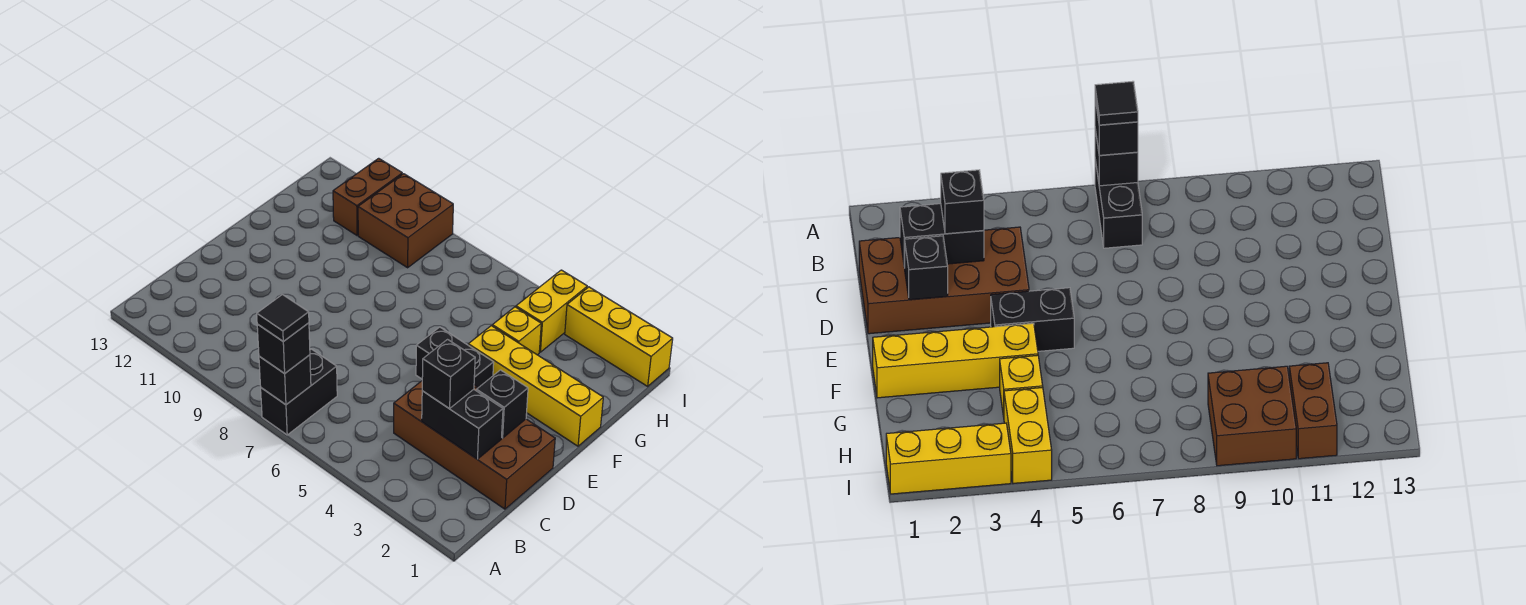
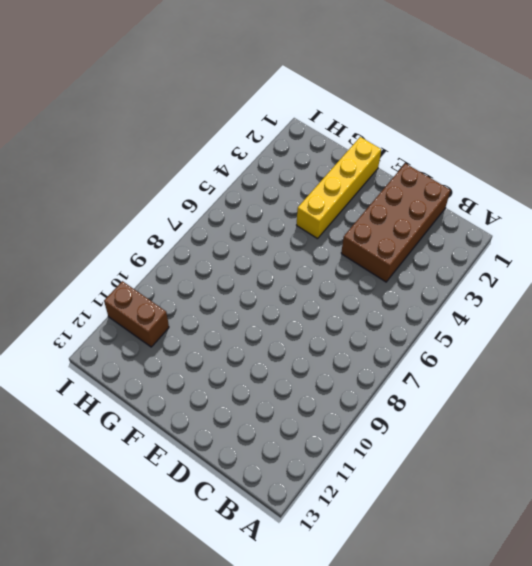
none -> black 1x2 brick [261,349,337,435]
none -> black 1x2 brick [416,327,494,388]
none -> yellow 1x1 brick [492,307,541,355]

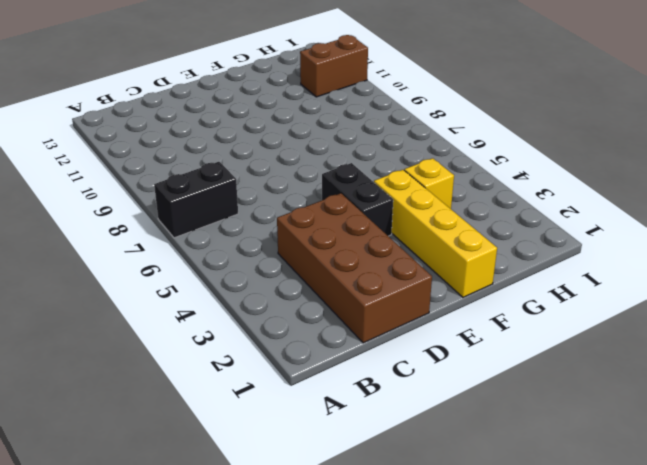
none -> yellow 1x2 brick [516,270,587,352]
none -> brown 2x2 brick [358,174,453,268]
none -> yellow 1x3 brick [565,287,673,386]

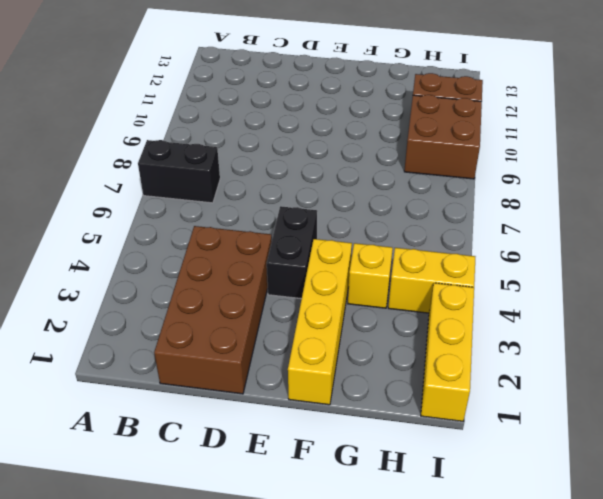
none -> black 1x1 brick [259,355,311,405]
none -> black 1x2 brick [422,389,503,459]
none -> black 1x1 brick [476,370,528,438]

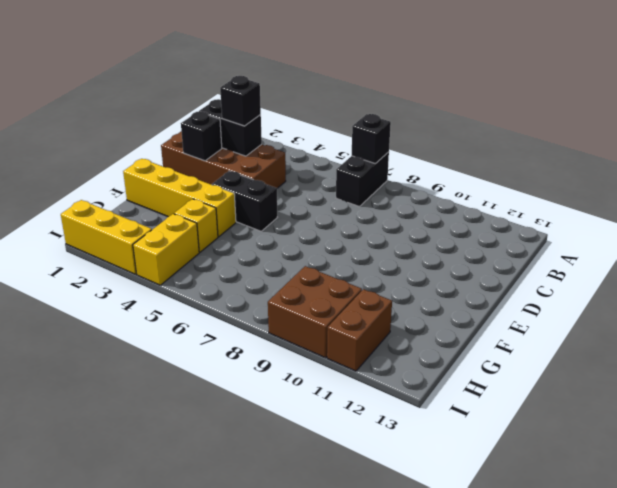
none -> black 1x1 brick [257,323,310,373]
none -> black 1x1 tile [257,294,309,341]

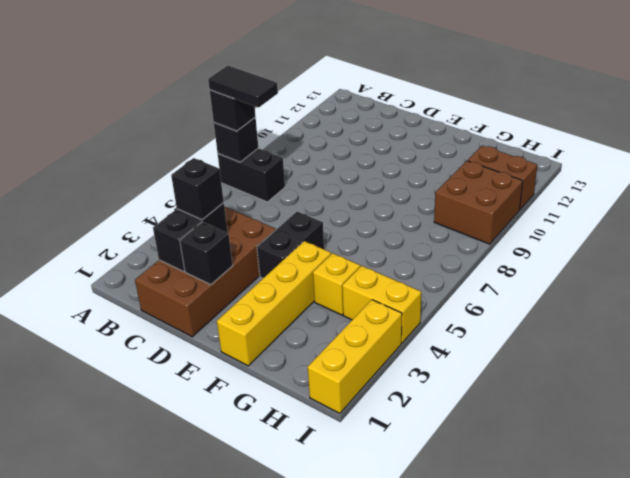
black 1x2 tile [208,65,278,107] -> black 1x1 tile [257,294,309,341]

